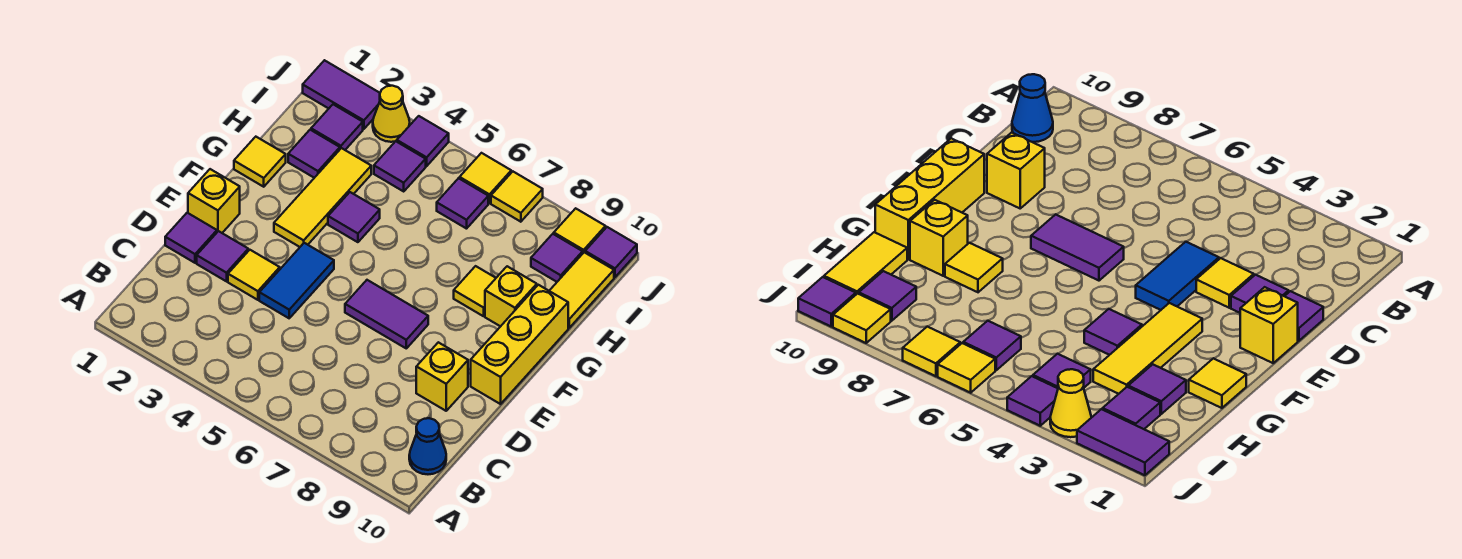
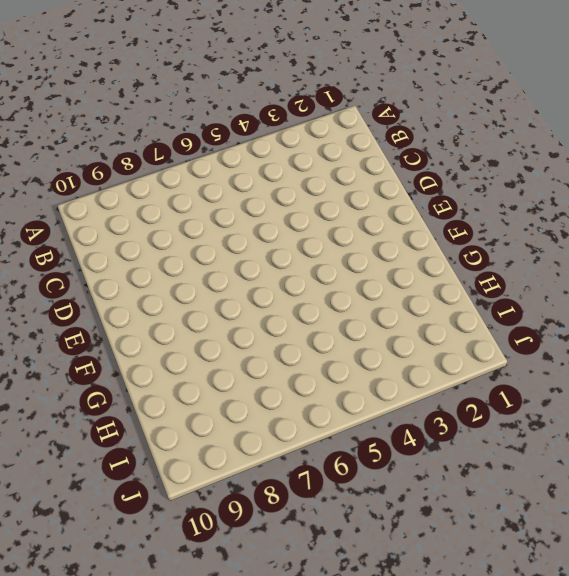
none -> blue 1x1 cone [409,418,446,474]
none -> purple 1x1 tile [165,213,217,263]
none -> purple 1x1 tile [197,231,248,281]

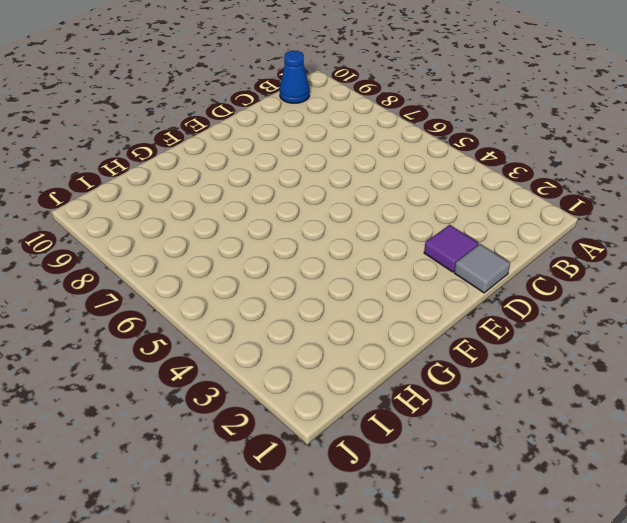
grey 1x1 tile [454,244,510,293] -> purple 1x1 tile [165,213,217,263]
none -> yellow 1x1 tile [228,250,280,300]
none -> blue 1x2 tile [259,243,334,318]
none -> yellow 1x1 brick [416,342,468,411]

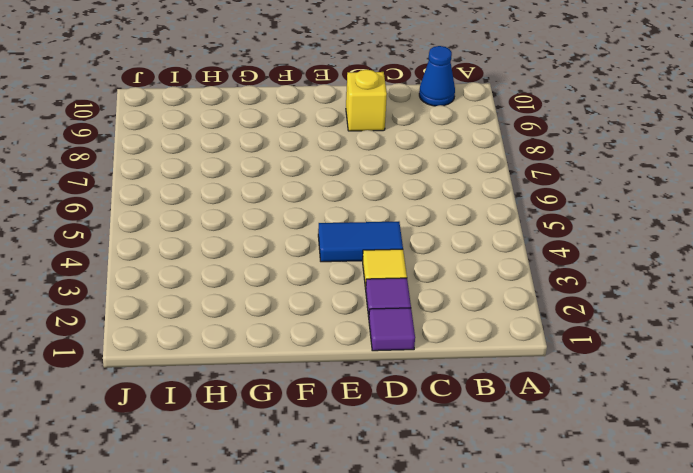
none -> yellow 1x1 brick [188,169,240,233]
none -> purple 1x2 tile [345,280,428,348]
none -> yellow 1x3 brick [471,285,568,404]

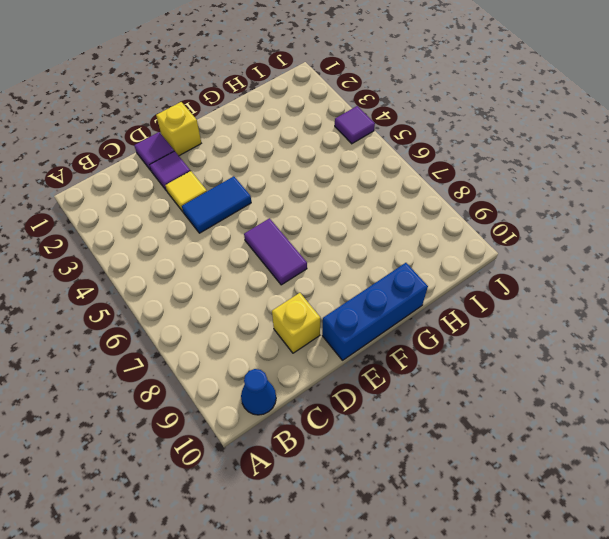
blue 1x3 brick [322,263,428,360] -> yellow 1x3 brick [471,285,568,404]
none -> yellow 1x3 tile [274,148,371,247]
none -> yellow 1x1 tile [234,137,286,187]
none -> purple 1x1 tile [328,192,380,242]

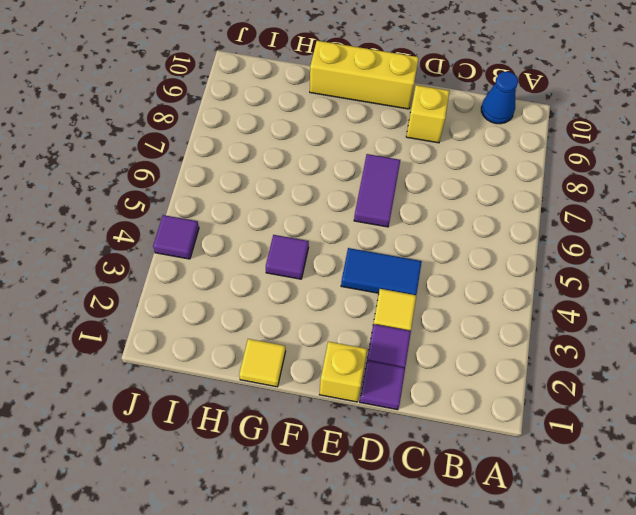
none -> yellow 1x3 tile [274,148,371,247]
none -> yellow 1x1 tile [454,266,496,316]
none -> yellow 1x1 brick [485,266,537,327]

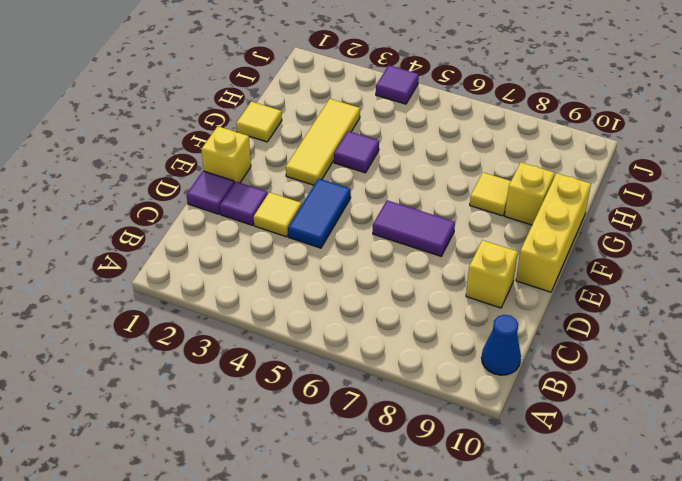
none -> purple 1x1 tile [288,130,340,178]
none -> yellow 1x2 tile [550,252,614,328]
none -> purple 1x1 tile [311,104,363,150]

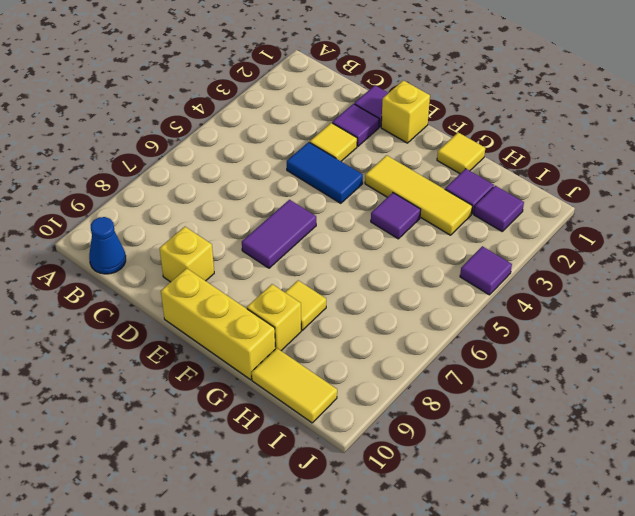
none -> purple 1x1 tile [374,141,426,191]
none -> purple 1x1 tile [437,178,488,229]
none -> purple 1x1 tile [531,234,583,282]

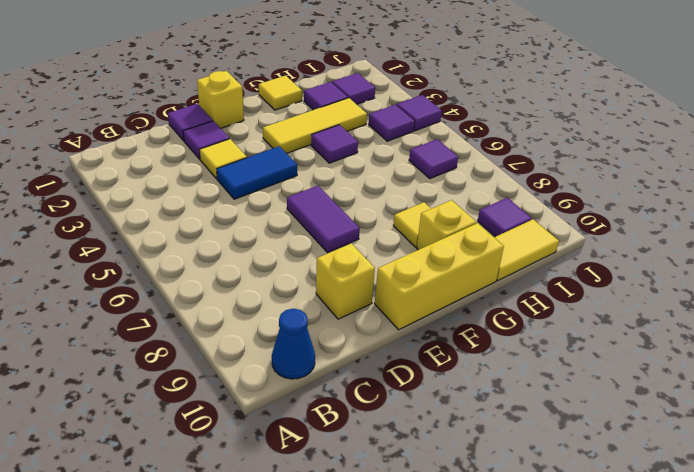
none -> purple 1x2 tile [303,60,380,129]
none -> yellow 1x1 cone [373,86,410,142]
none -> yellow 1x1 tile [460,153,511,203]

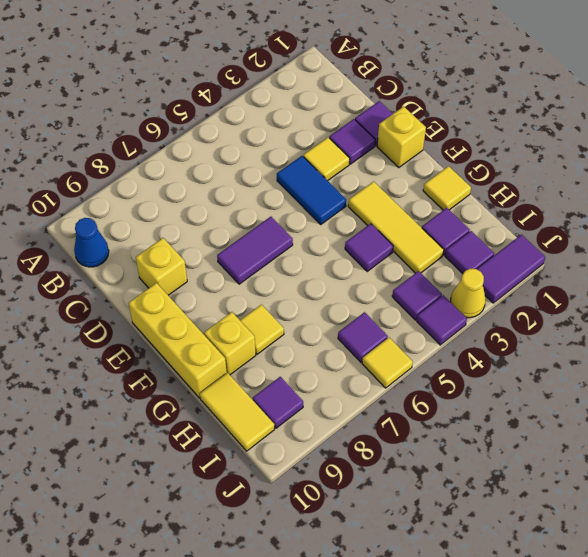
none -> yellow 1x1 tile [491,172,543,222]
none -> yellow 1x1 tile [554,208,606,253]
none -> purple 1x1 tile [585,227,637,277]

